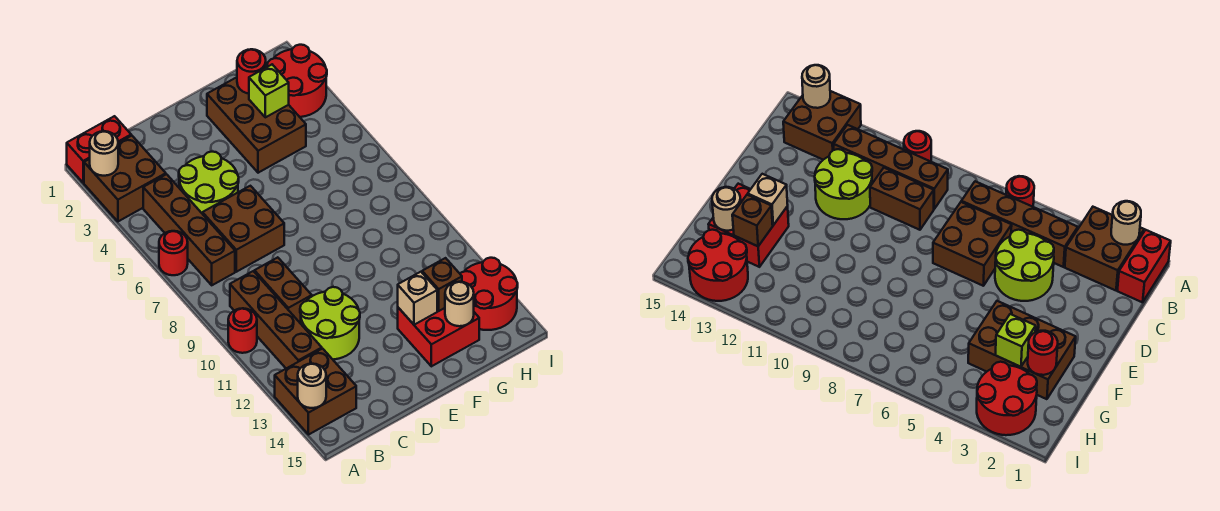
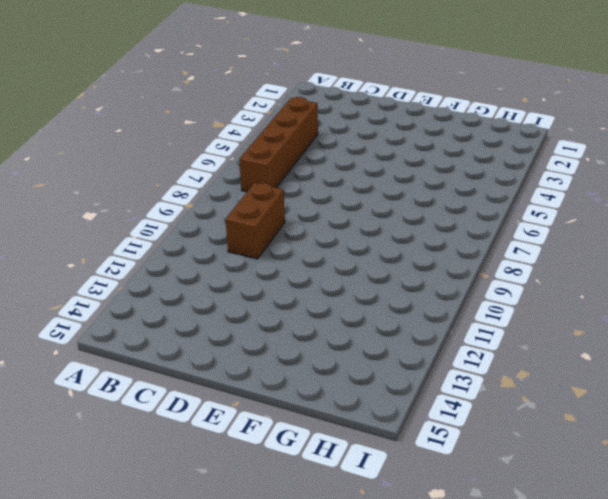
none -> red 1x2 brick [67,116,131,183]
none -> brown 2x2 brick [84,135,166,221]
none -> red 1x1 round brick [159,231,188,275]

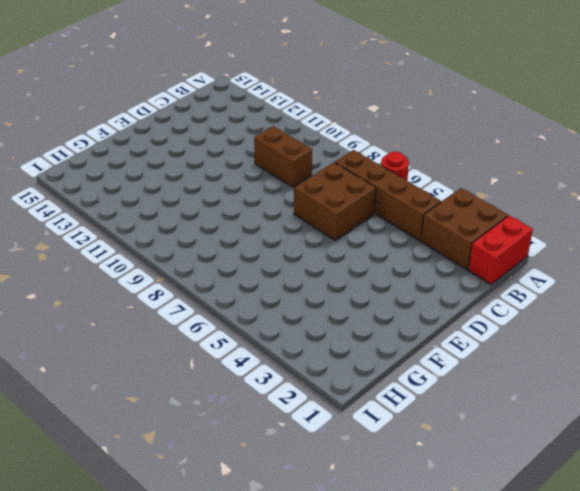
none -> red 1x1 round brick [228,308,257,353]
none -> brown 2x2 brick [275,349,356,435]
none -> brown 1x4 brick [230,271,322,368]

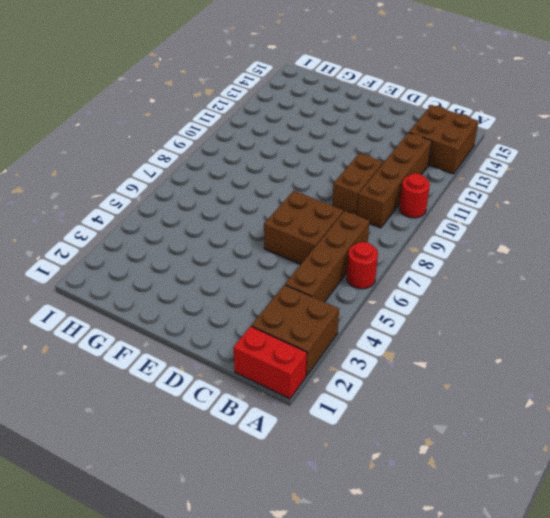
none -> lime 2x2 round brick [179,152,239,214]
none -> lime 2x2 round brick [300,287,360,359]
none -> brown 2x3 brick [207,77,306,173]

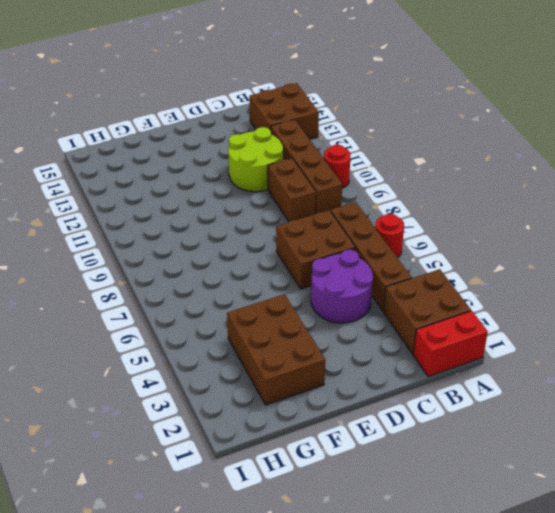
purple 2x2 round brick [311,250,373,323] -> lime 2x2 round brick [179,152,239,214]
none -> red 2x2 brick [398,308,479,366]
none -> red 2x2 round brick [267,45,327,117]
none -> red 2x2 round brick [460,258,518,330]

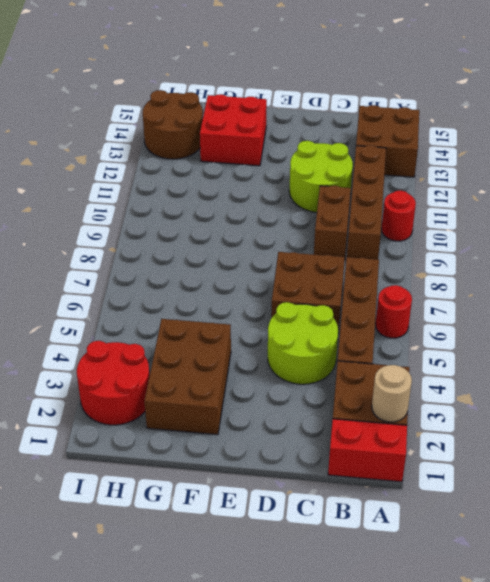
brown 2x2 round brick [143,90,203,159] -> red 2x2 round brick [460,258,518,330]
none -> tan 1x1 round brick [298,364,326,408]
none -> tan 1x1 brick [398,272,437,325]
none -> red 1x1 round brick [237,49,266,93]

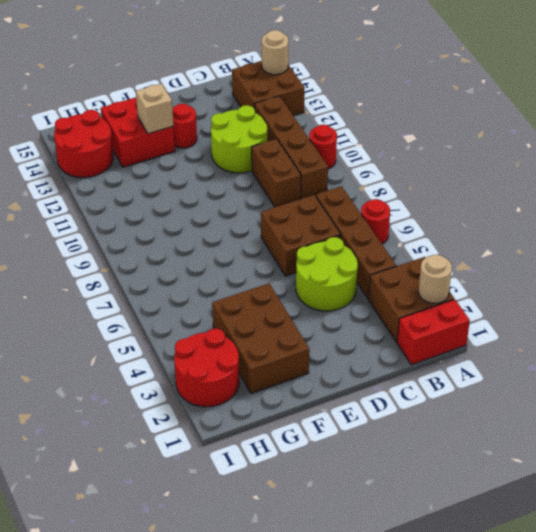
red 1x1 round brick [172,104,197,148] -> red 1x1 round brick moved to [237,49,266,93]
none -> lime 1x1 brick [249,65,289,117]
none -> brown 1x1 brick [422,258,462,311]
none -> tan 1x1 round brick [445,282,474,326]

